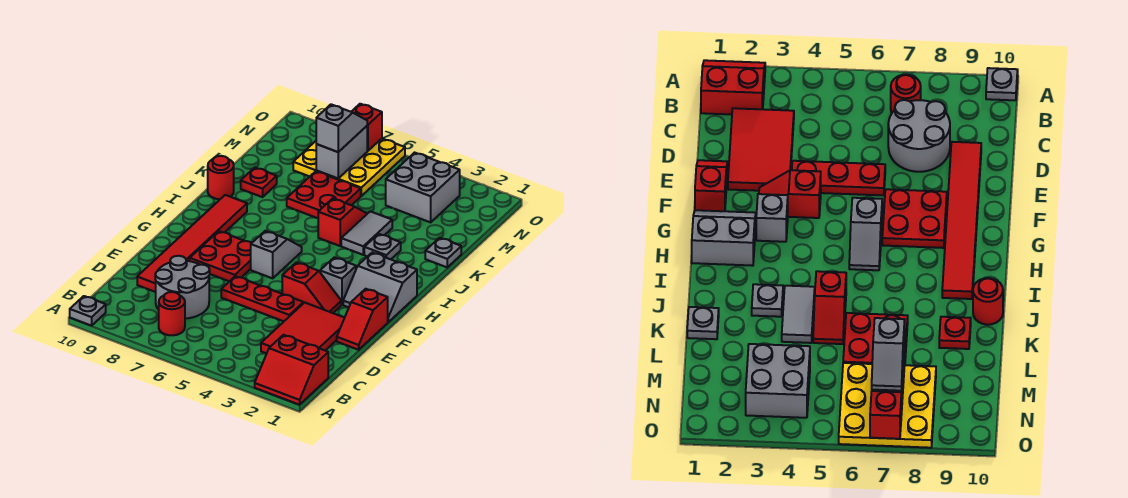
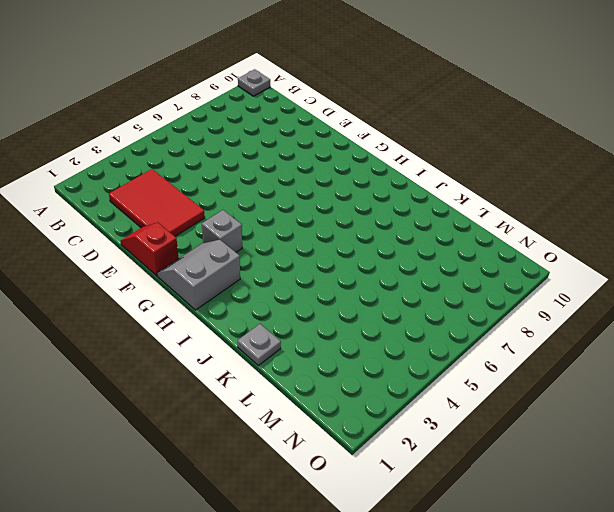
none -> red 2x2 slope [255,335,328,405]
none -> red 1x1 round brick [159,292,185,335]
none -> grey 2x2 round brick [155,256,210,319]

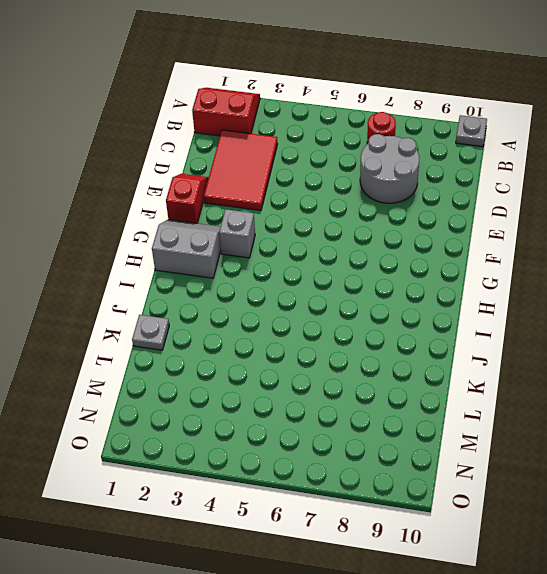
none -> red 1x6 tile [137,195,247,292]
none -> red 1x3 plate [221,276,304,321]
none -> red 1x2 slope [282,262,341,313]

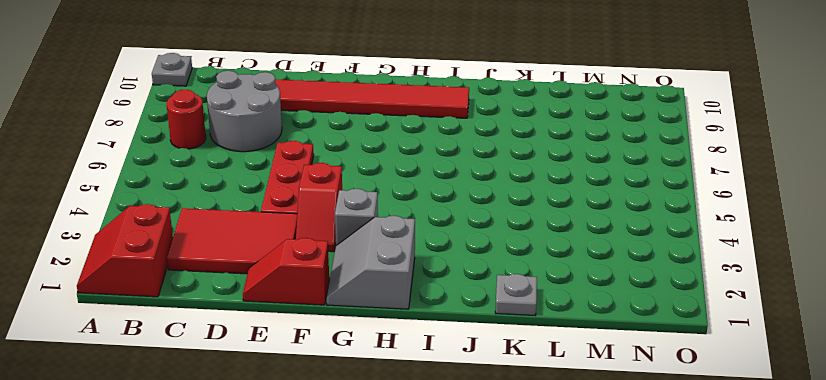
none -> red 2x2 plate [190,231,251,281]
none -> grey 1x2 slope [251,231,302,278]
none -> grey 1x1 plate [364,234,401,259]

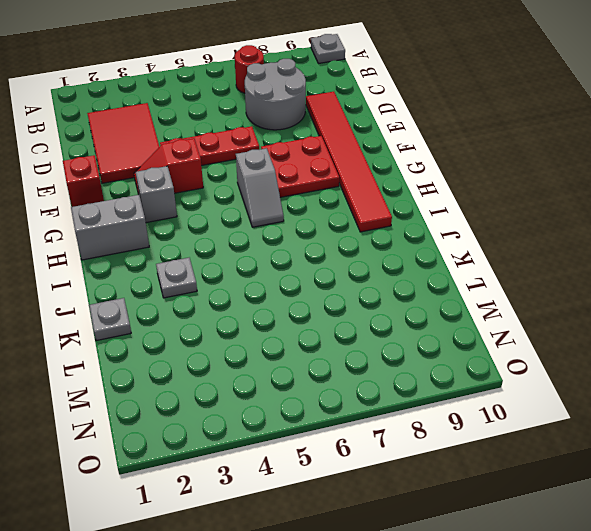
none -> red 2x2 slope [255,335,328,405]
none -> grey 1x2 tile [341,211,392,255]
none -> red 1x2 slope [318,198,367,246]

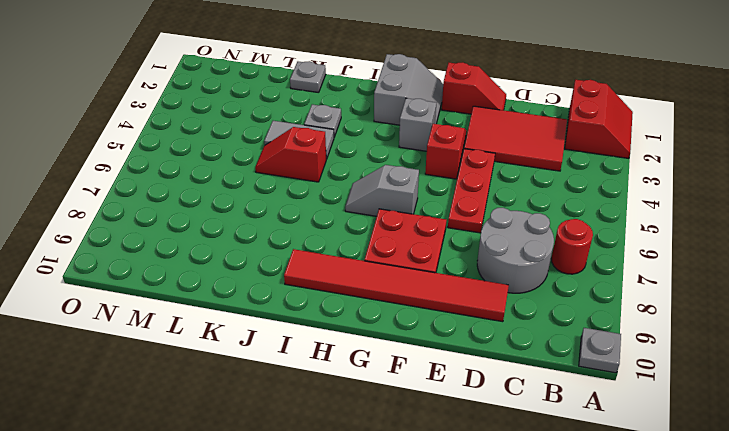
none -> red 1x1 round brick [208,156,234,199]
none -> red 2x2 plate [287,171,361,218]
none -> red 1x1 plate [241,168,277,197]

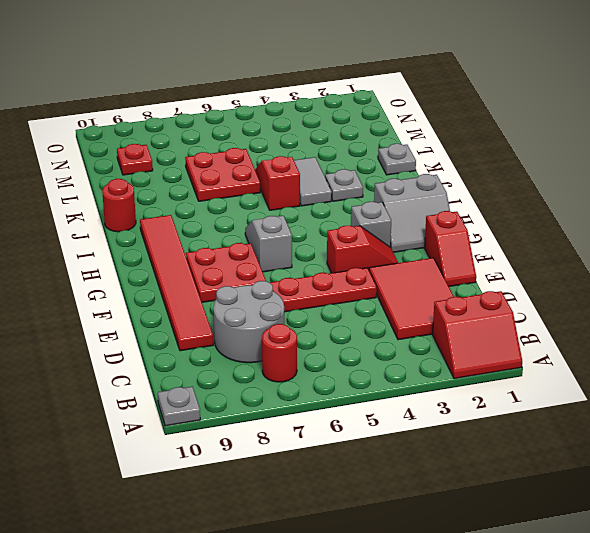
red 1x1 plate [117,144,153,175] -> red 1x1 plate moved to [241,168,277,197]
none -> grey 2x2 brick [386,153,460,222]
none -> yellow 3x3 plate [293,139,405,196]
none -> grey 1x2 brick [316,126,367,178]

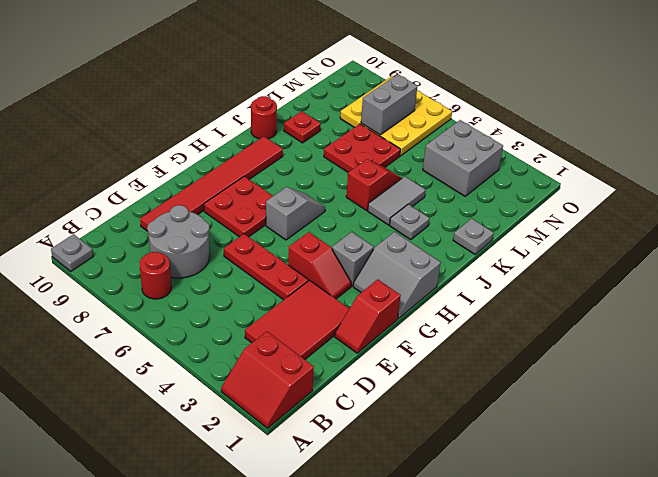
none -> red 1x1 brick [351,104,382,151]
none -> grey 1x2 slope [316,104,367,152]

